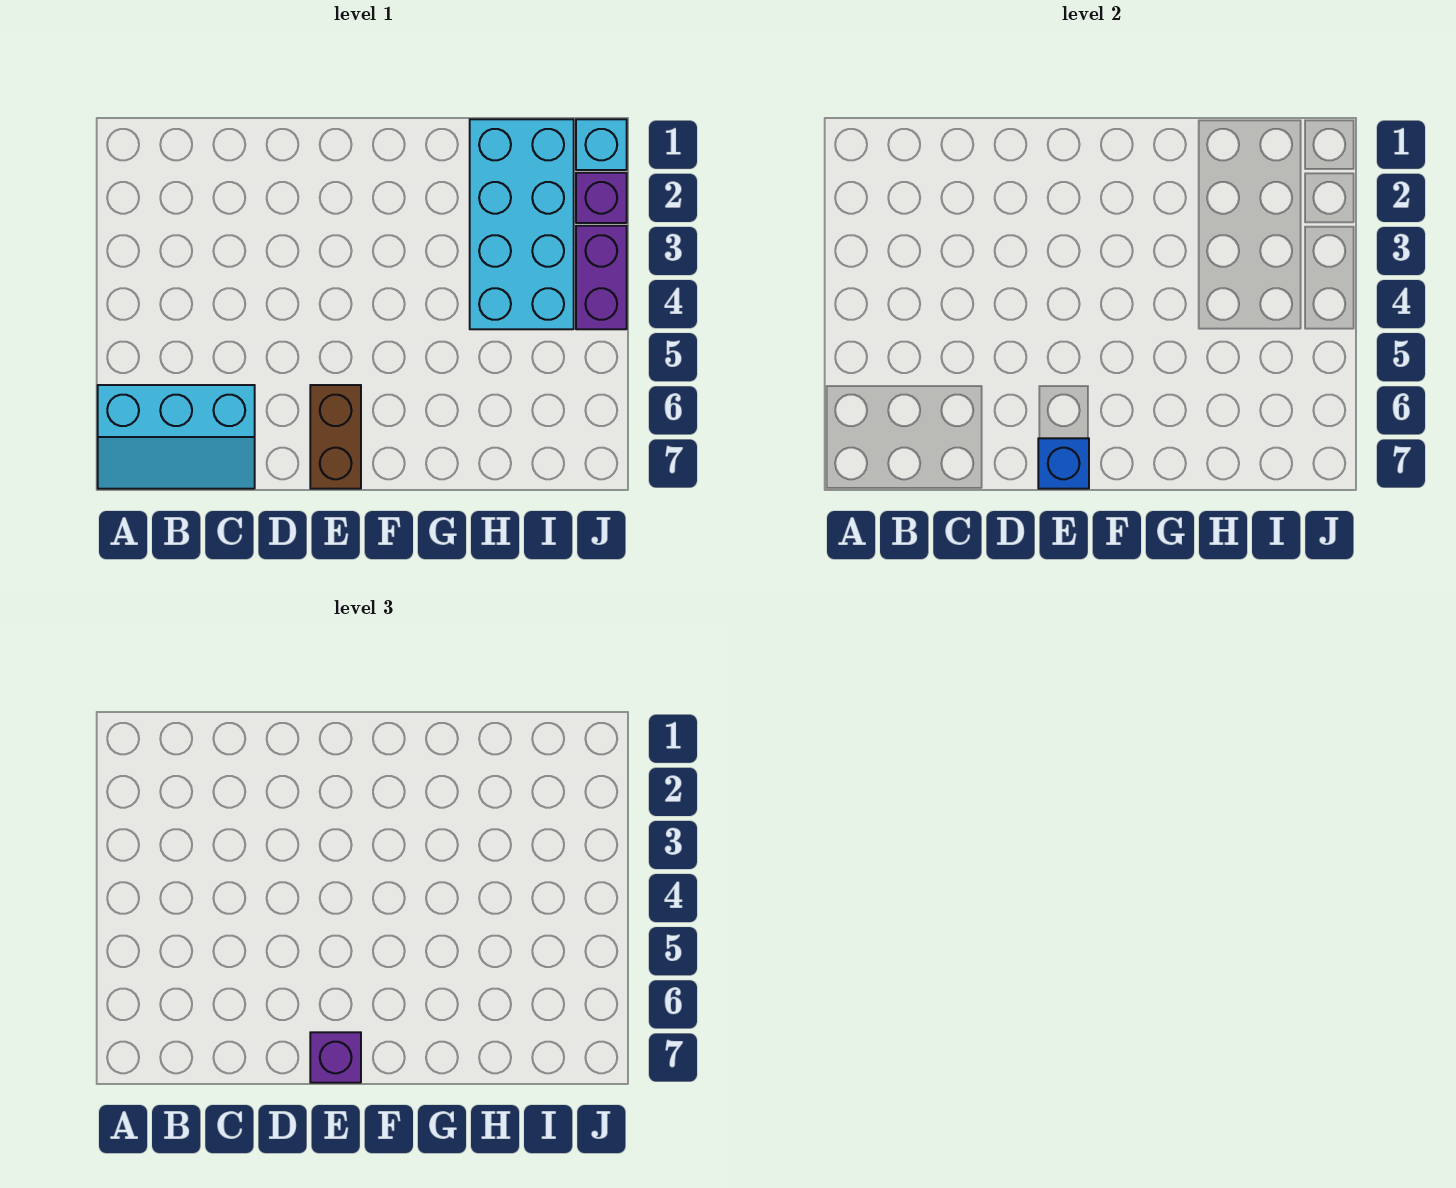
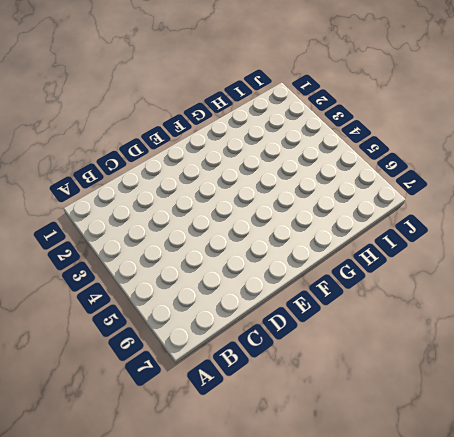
none -> cyan 2x3 slope [98,385,255,489]
none -> brown 1x2 brick [310,385,361,489]

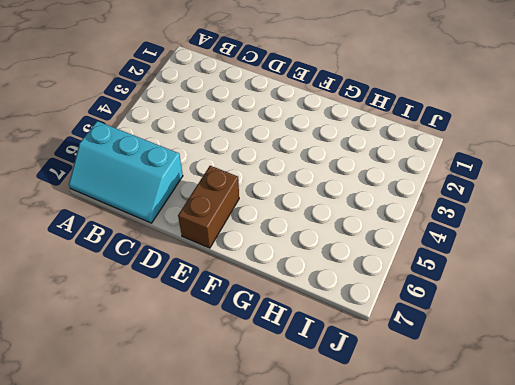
none -> cyan 2x4 brick [470,119,574,329]
none -> cyan 1x1 brick [576,119,627,170]

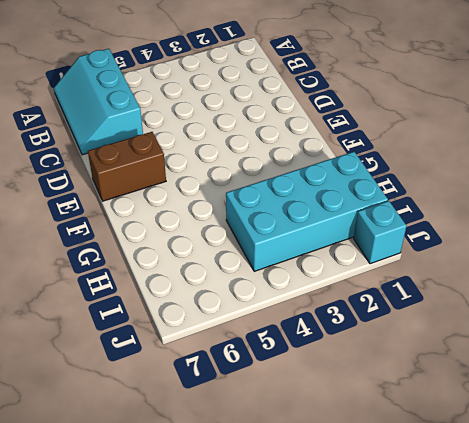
none -> purple 1x1 brick [576,173,627,223]
none -> purple 1x2 brick [576,226,627,329]

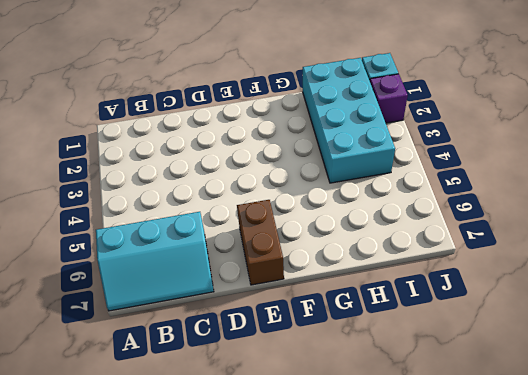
none -> purple 1x2 brick [576,226,627,329]
none -> blue 1x1 brick [1038,438,1089,489]

